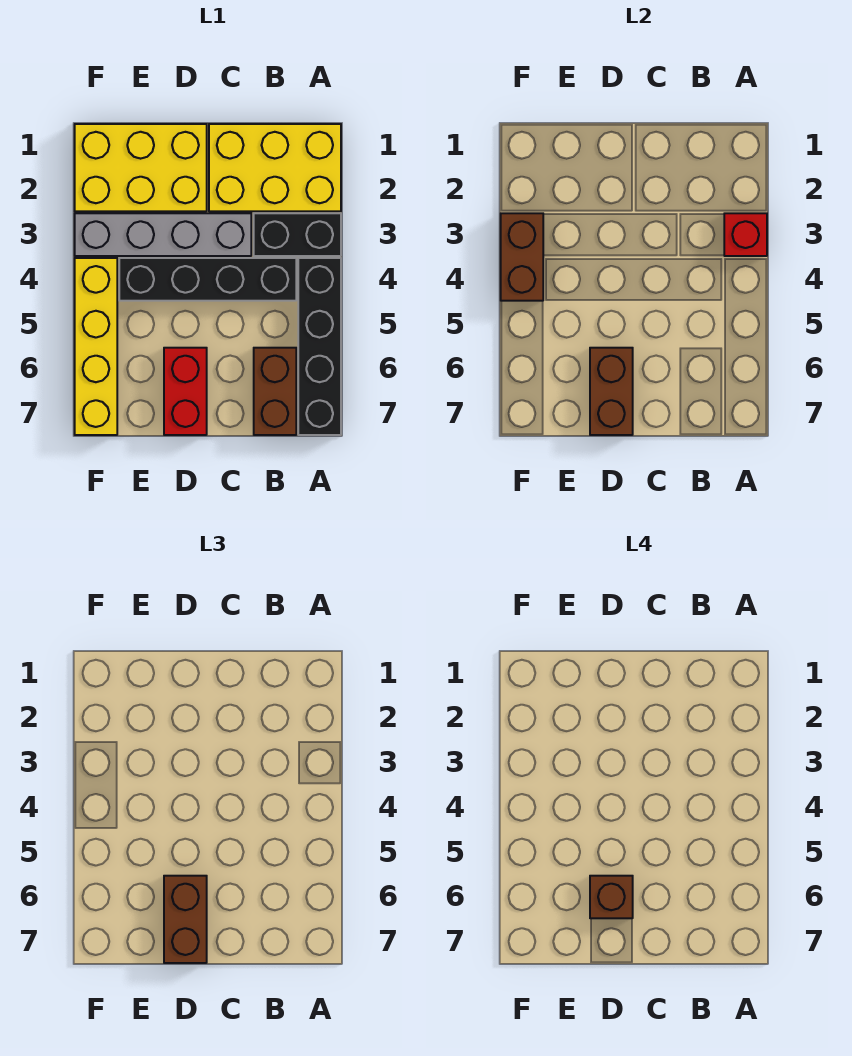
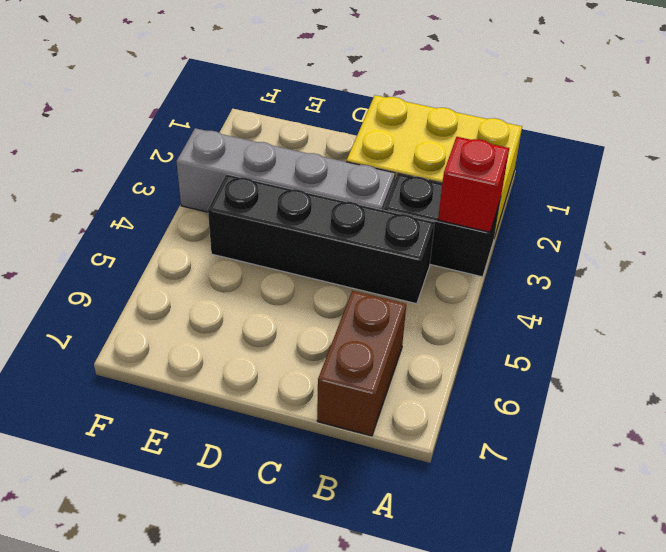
none -> black 1x4 brick [298,258,341,435]
none -> yellow 2x3 brick [75,124,207,211]
none -> red 1x2 brick [164,348,207,435]

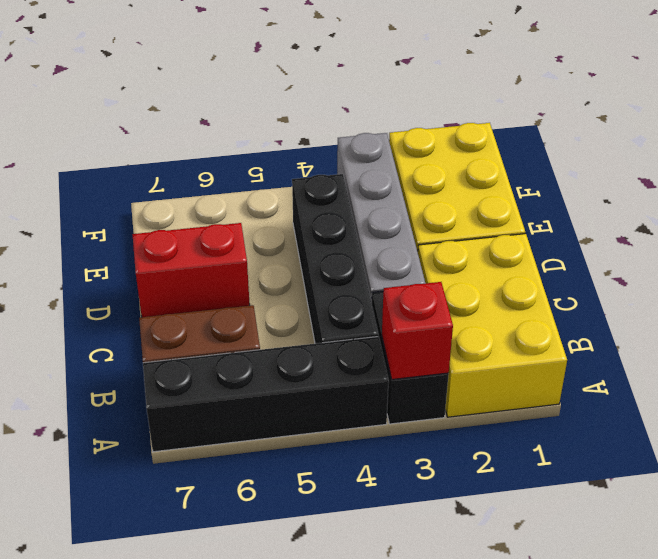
none -> yellow 1x4 brick [75,258,117,435]
none -> brown 1x2 brick [590,348,633,435]
none -> brown 1x2 brick [501,213,543,301]

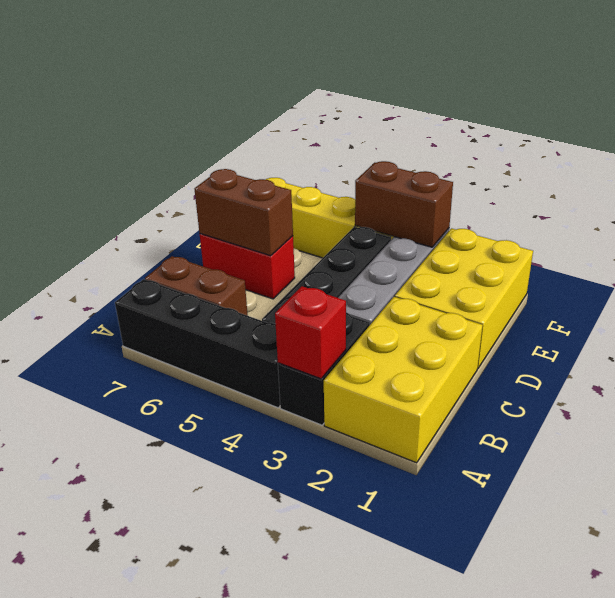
none -> brown 1x2 brick [164,876,207,963]
none -> brown 1x1 brick [590,876,633,918]

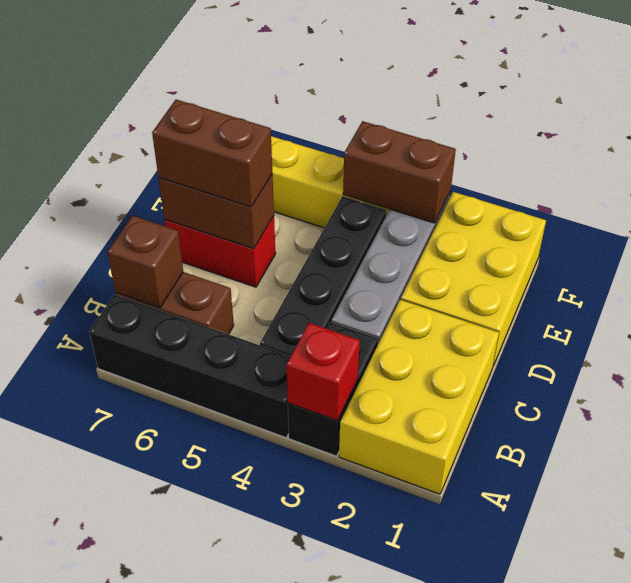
brown 1x1 brick [108,216,183,308] -> brown 1x1 brick moved to [590,876,633,918]

